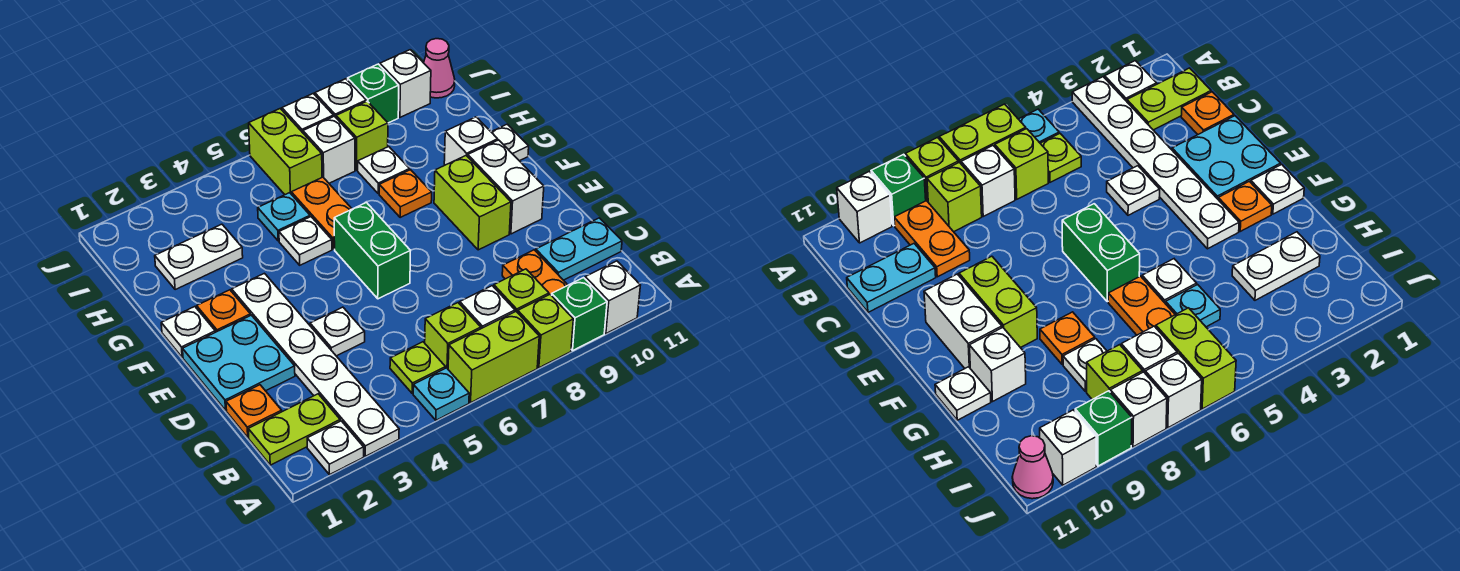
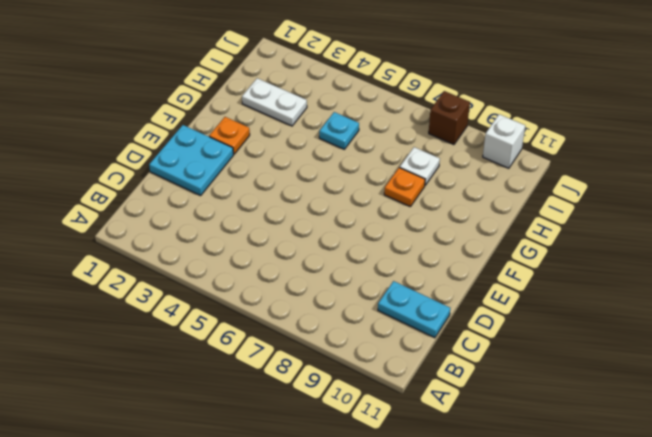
brown 1x1 brick [429,91,470,145] -> white 1x1 brick [315,79,366,117]
none -> white 1x1 plate [307,421,364,475]
none -> white 1x6 plate [232,273,399,456]
none -> cyan 1x1 plate [413,368,469,420]
none -> lime 1x2 brick [448,312,539,403]

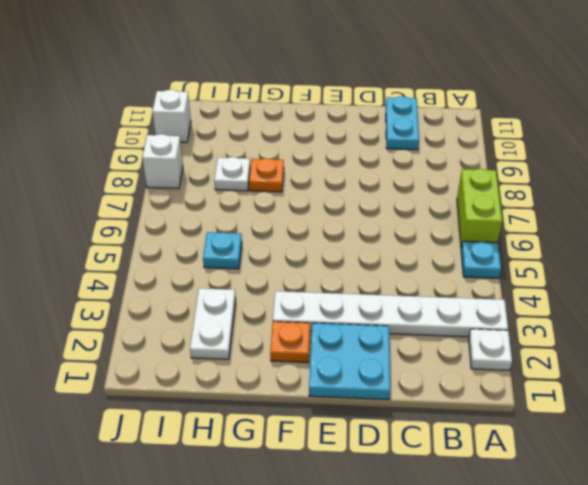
none -> lime 1x1 brick [518,295,573,368]
none -> green 1x1 brick [552,278,607,350]
none -> white 1x1 brick [585,261,640,334]
none -> lime 1x2 plate [248,394,340,465]

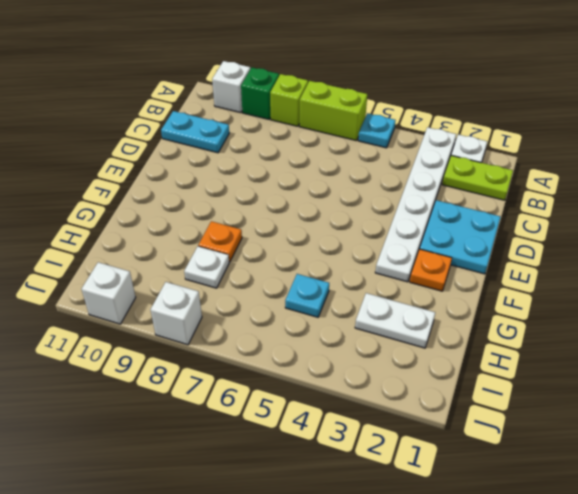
none -> lime 1x1 plate [390,342,445,393]
none -> lime 1x1 brick [425,303,481,369]
none -> white 1x1 brick [460,286,515,329]
none -> lime 1x1 brick [494,269,549,313]

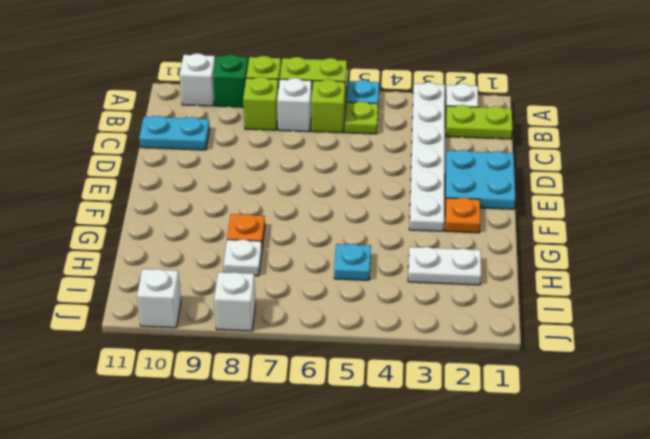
none -> orange 1x2 plate [502,250,568,296]
none -> orange 1x1 plate [226,385,282,437]
none -> white 1x1 plate [310,307,365,356]
none -> green 1x2 brick [334,203,410,299]

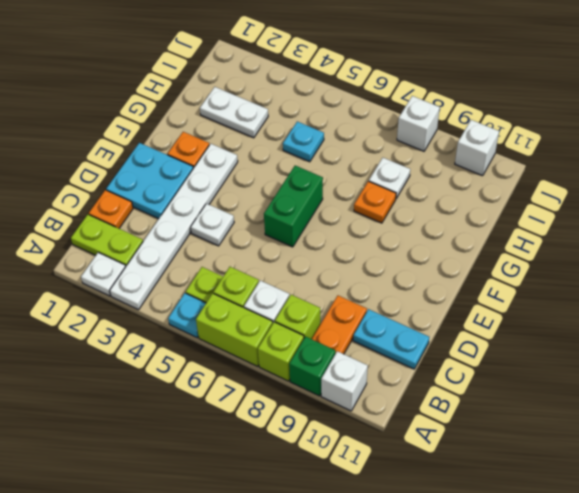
none -> lime 1x2 brick [434,156,511,250]
none -> white 1x2 brick [468,140,544,234]
none -> white 1x1 plate [161,307,215,358]
none -> white 1x1 plate [279,217,332,265]

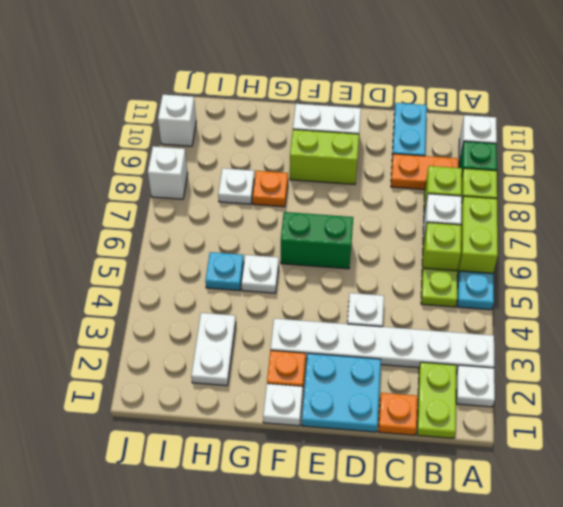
none -> orange 1x2 plate [291,177,352,249]
none -> white 1x1 brick [444,117,498,165]
none -> white 1x1 plate [492,124,529,161]
none -> lime 1x2 brick [249,109,322,195]

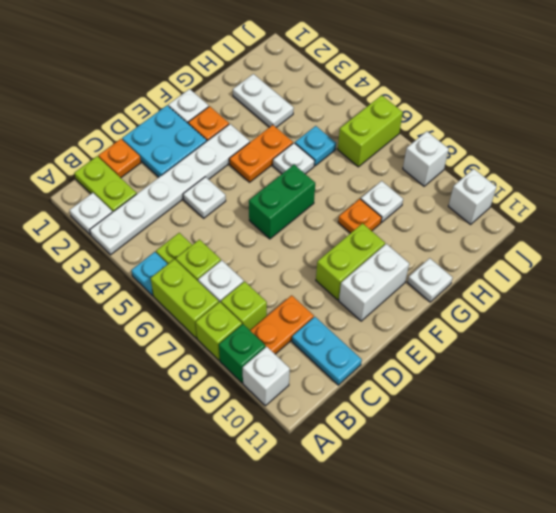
orange 1x2 plate [229,125,293,182] -> orange 1x2 plate moved to [291,177,352,249]
none -> white 1x1 brick [444,117,498,165]
none -> white 1x1 brick [303,116,355,183]
none -> lime 1x1 brick [336,101,388,170]
none -> white 1x1 brick [282,94,334,133]

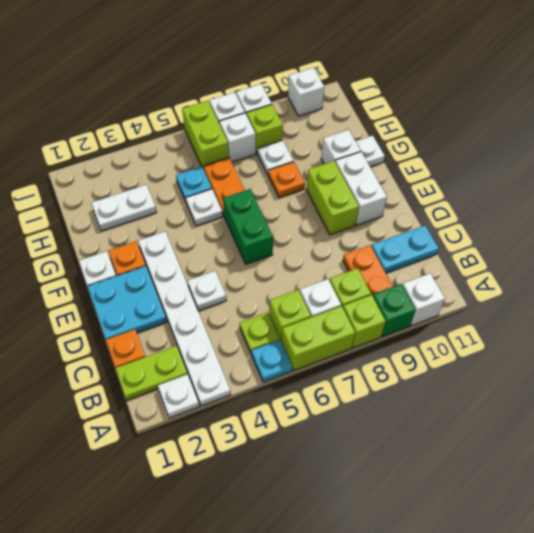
none -> green 1x1 brick [348,64,399,123]
none -> pink 1x1 cone [424,39,455,98]

